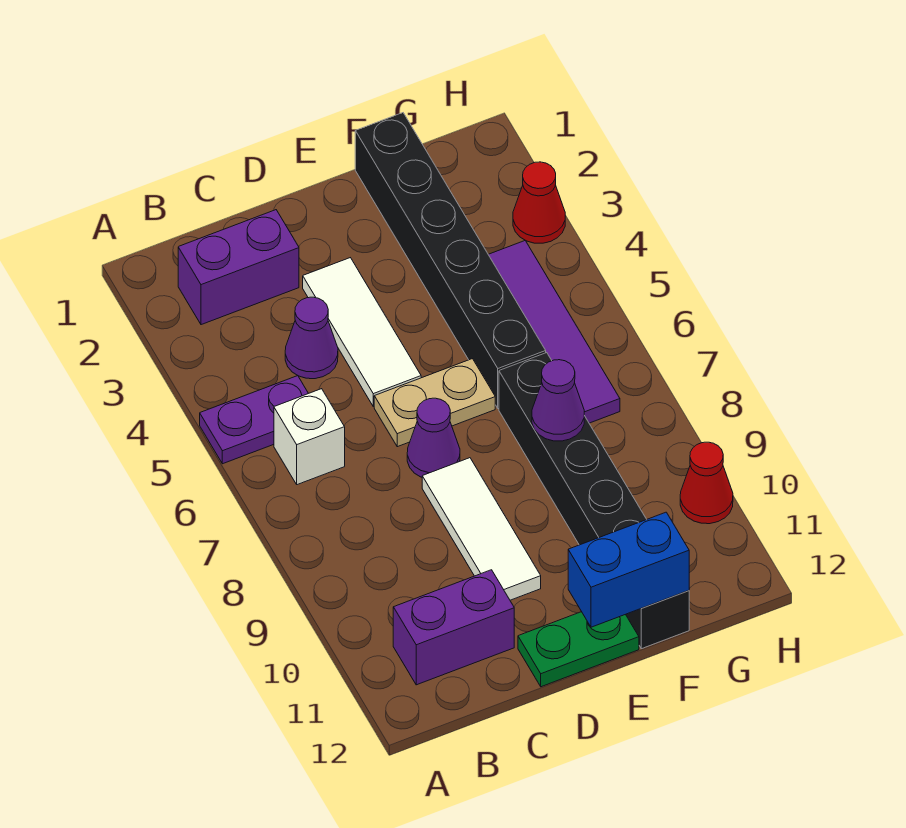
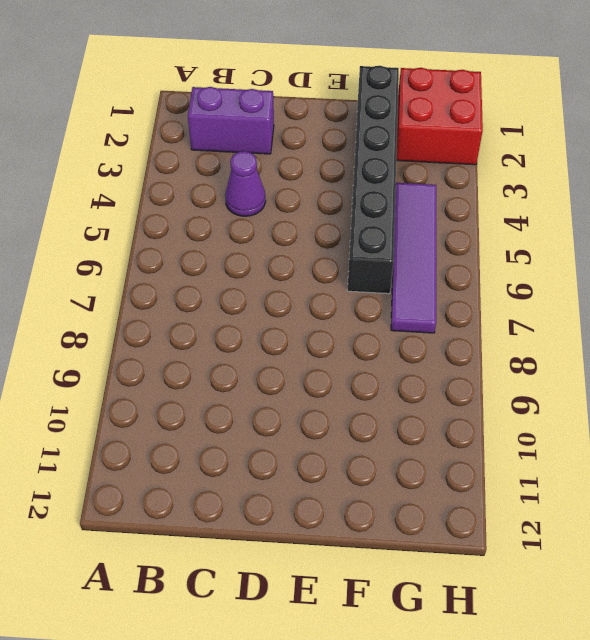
red 2x2 brick [396,68,483,165] -> none
none -> purple 1x2 plate [200,376,308,464]
none -> white 1x1 brick [274,389,345,485]
none -> purple 1x2 brick [393,570,514,685]

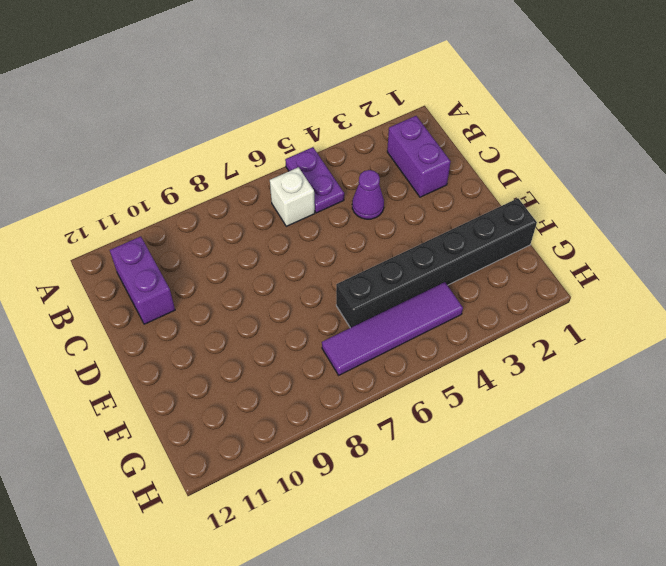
none -> white 1x3 tile [303,258,421,407]
none -> tan 1x2 plate [374,359,495,447]
none -> purple 1x1 cone [407,398,460,477]

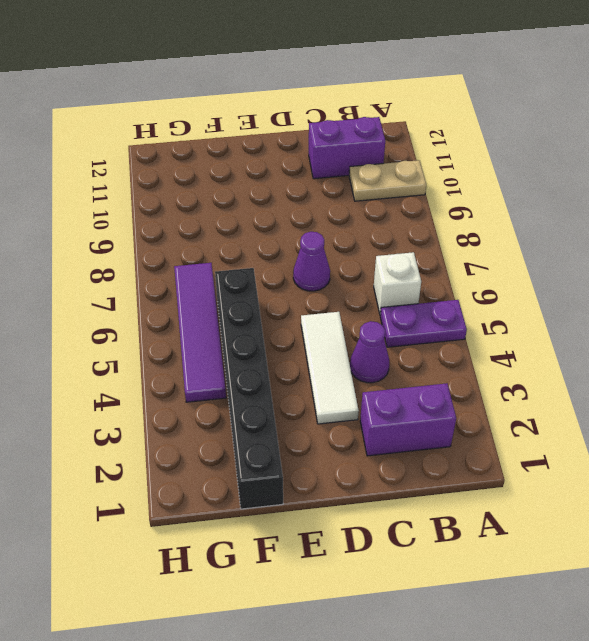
tan 1x2 plate [349,160,426,201] -> tan 1x2 plate moved to [374,359,495,447]
none -> white 1x3 tile [422,458,541,600]
none -> green 1x2 plate [518,612,639,687]
none -> black 1x6 brick [499,353,689,649]

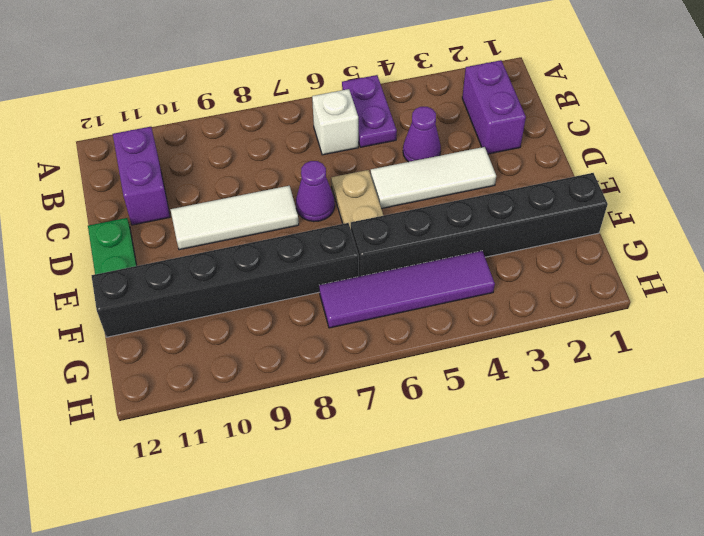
none -> red 1x1 cone [513,162,565,243]
none -> red 1x1 cone [680,442,733,524]
none -> blue 1x2 brick [568,512,689,627]

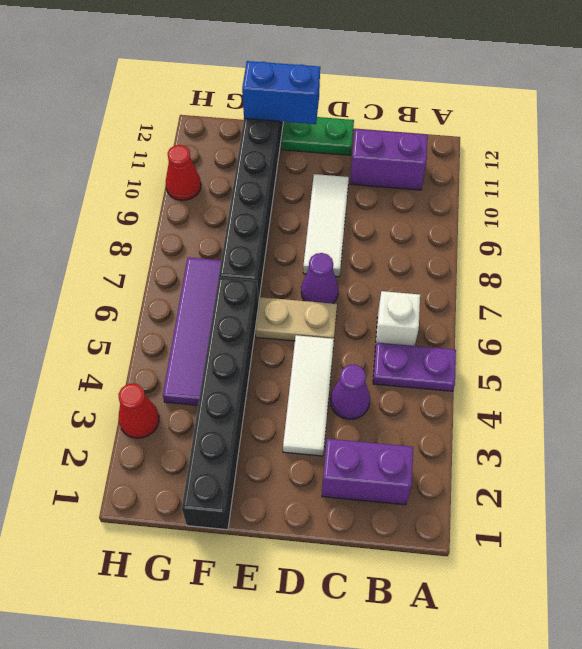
none -> purple 1x1 cone [532,360,584,441]

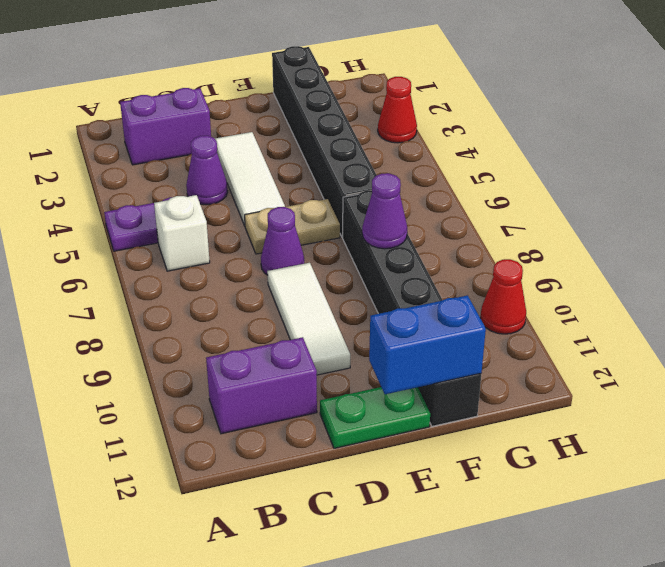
none -> purple 1x4 tile [488,241,620,423]

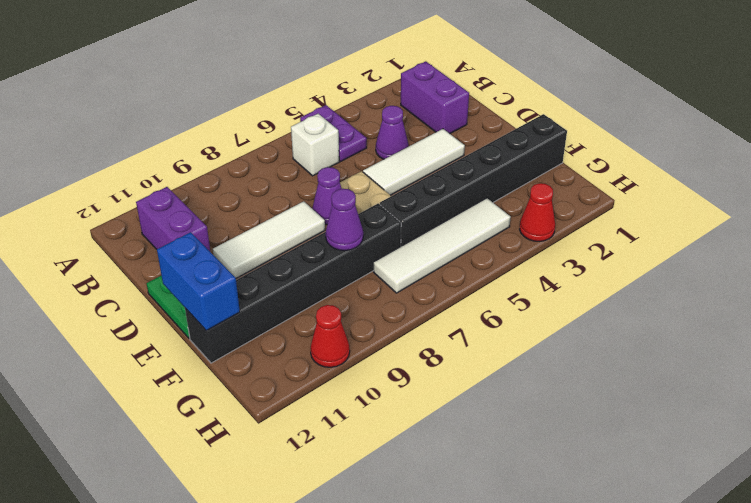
white 1x4 tile [374,198,511,293] -> purple 1x4 tile [488,241,620,423]

